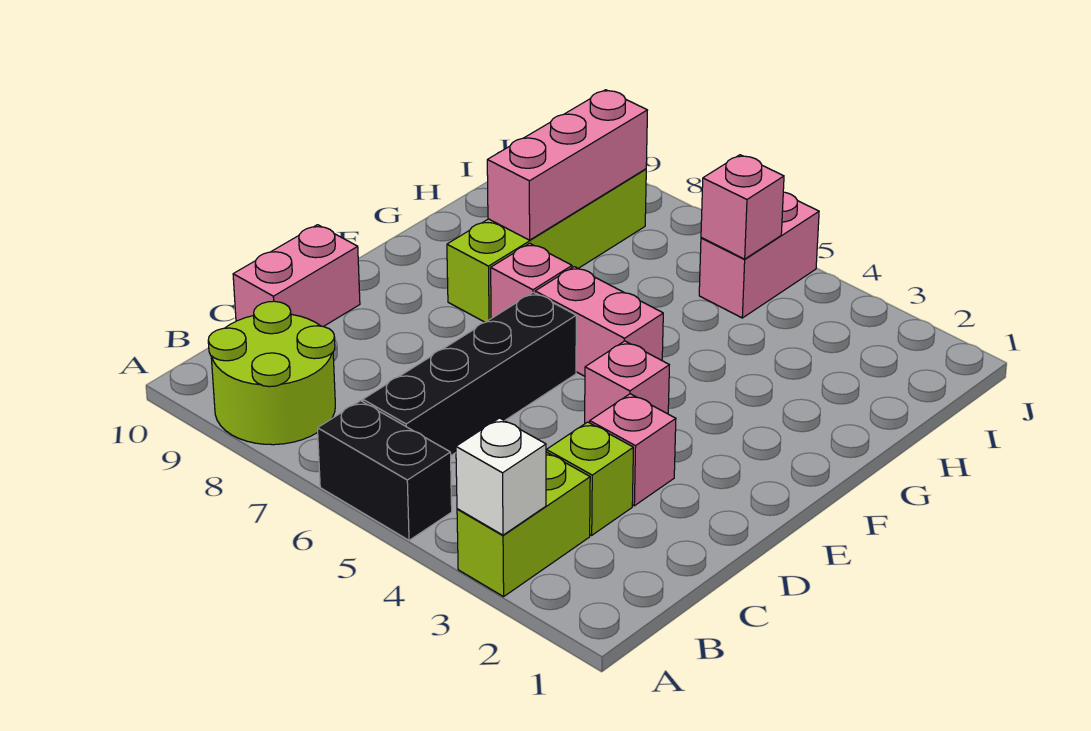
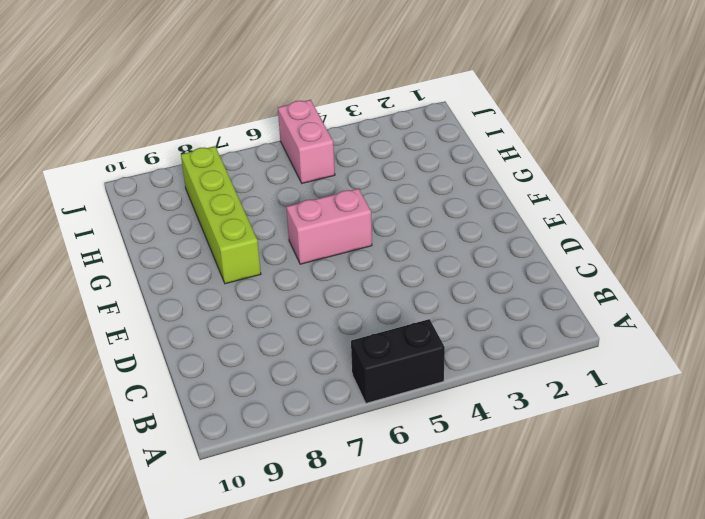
none -> lime 1x2 brick [457,452,590,597]
none -> lime 2x2 round brick [208,301,335,445]
none -> black 1x4 brick [363,292,576,455]

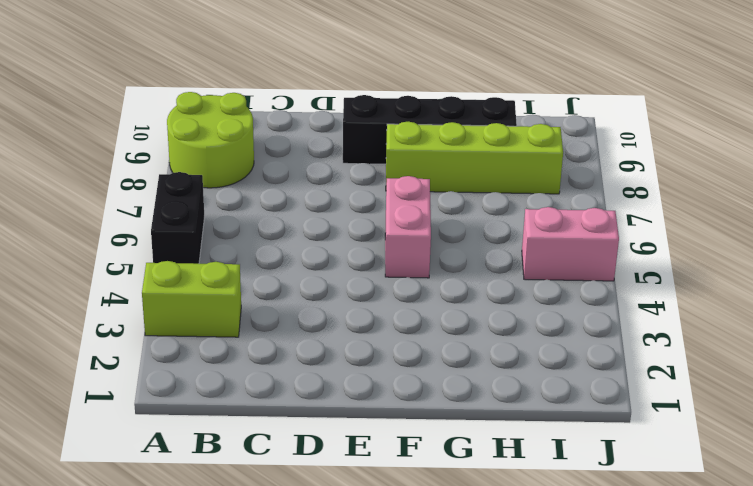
black 1x4 brick [343,95,517,164] -> black 1x4 brick moved to [363,292,576,455]
none -> lime 1x1 brick [546,422,633,535]
none -> pink 1x2 brick [233,225,360,327]
none -> pink 1x1 brick [590,394,676,506]

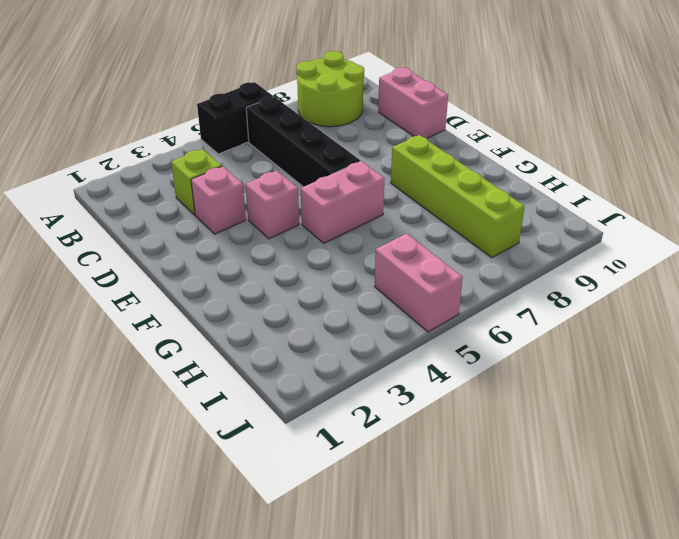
none -> lime 1x2 brick [457,452,590,597]
none -> pink 1x1 brick [491,243,572,318]
none -> white 1x1 brick [456,418,546,535]

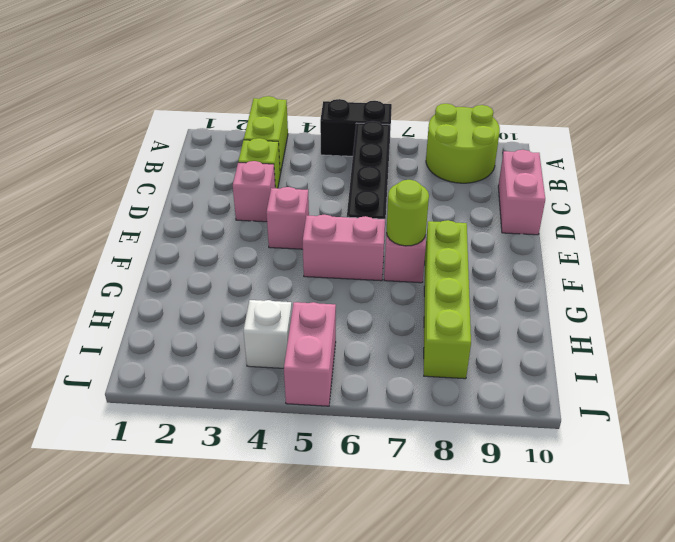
lime 1x1 round brick [387,180,429,246] -> none
white 1x1 brick [243,300,292,368] -> white 1x1 brick moved to [456,418,546,535]
none -> pink 1x3 brick [487,90,647,240]
none -> pink 1x1 brick [701,155,784,259]

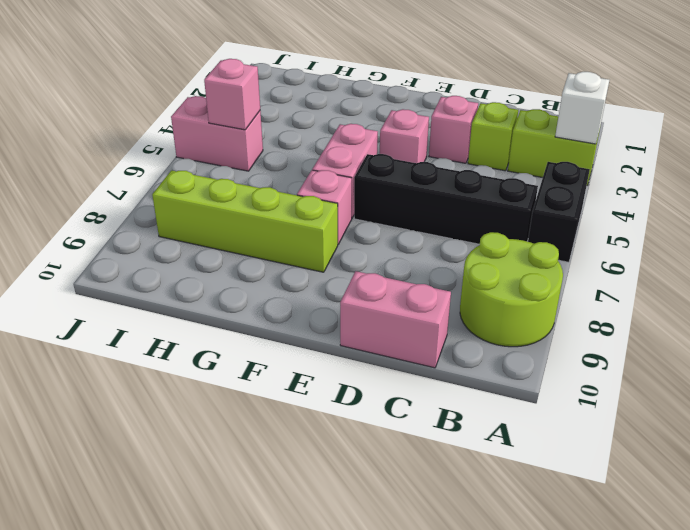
none -> pink 1x3 brick [487,90,647,240]

